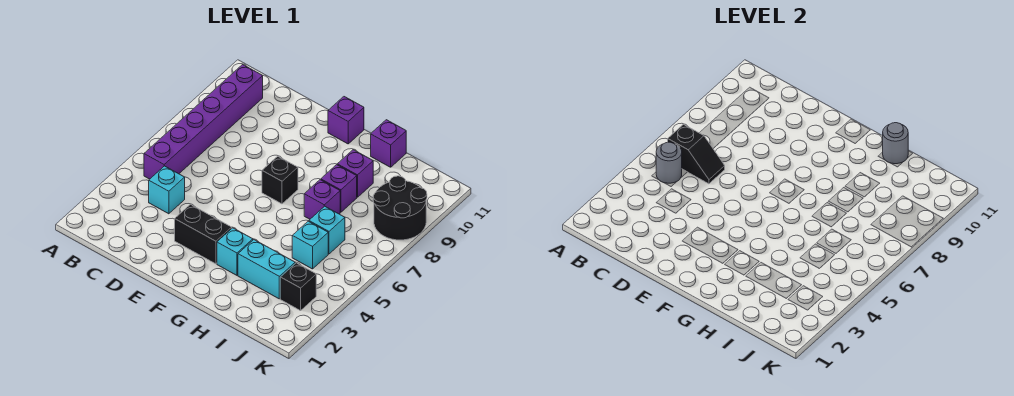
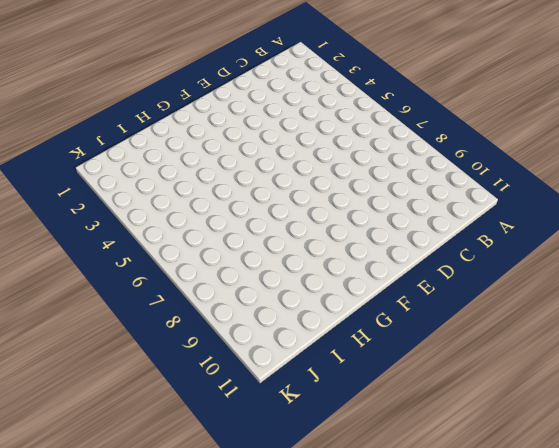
none -> purple 1x6 brick [144,65,263,179]
none -> cyan 1x1 brick [149,166,185,214]
none -> black 1x2 brick [175,204,232,264]

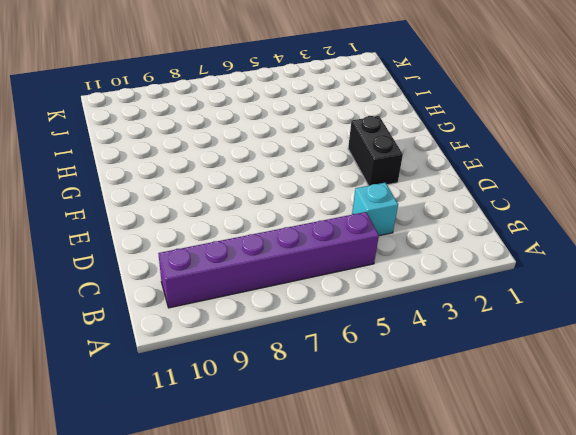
none -> black 1x1 brick [262,156,298,204]
none -> purple 1x1 brick [328,97,364,144]
none -> cyan 1x1 brick [217,228,253,275]

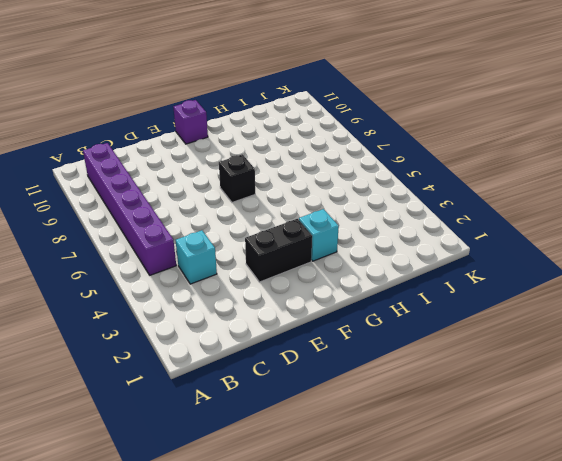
none -> cyan 1x2 brick [238,240,295,299]
none -> purple 1x1 brick [304,180,340,219]
none -> purple 1x1 brick [321,165,357,212]

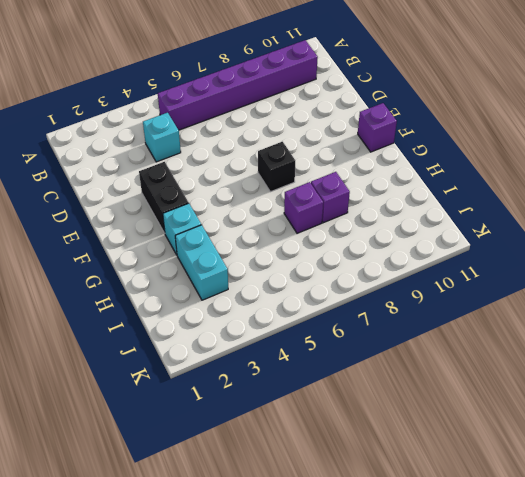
none -> purple 1x1 brick [337,150,373,197]
none -> purple 1x1 brick [371,120,406,167]
none -> cyan 1x1 brick [292,221,328,269]

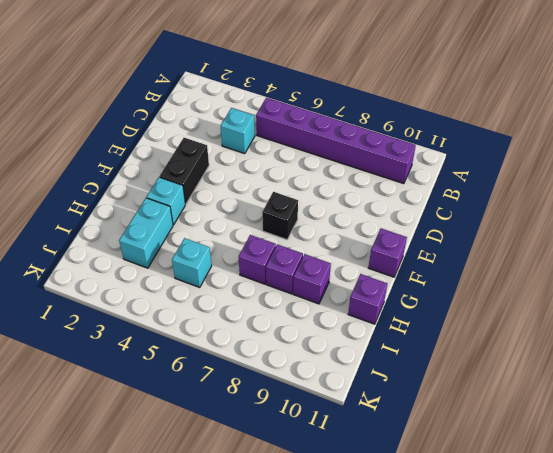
none -> cyan 1x1 brick [309,206,345,254]
none -> black 1x1 brick [280,263,316,311]
none -> black 2x2 round brick [373,176,427,240]

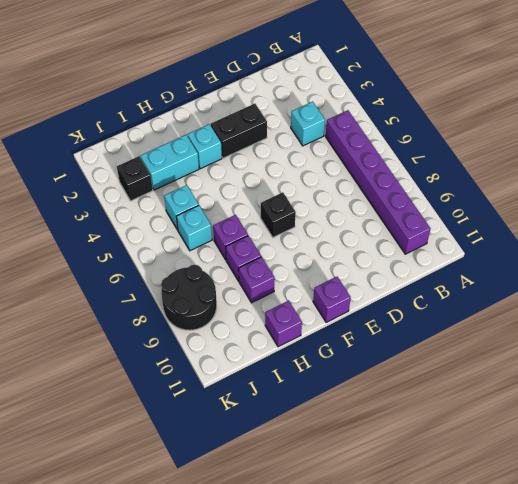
none -> grey 1x1 round brick [656,142,682,183]
none -> black 1x2 slope [668,124,725,184]
none -> grey 1x1 round brick [883,123,908,164]

